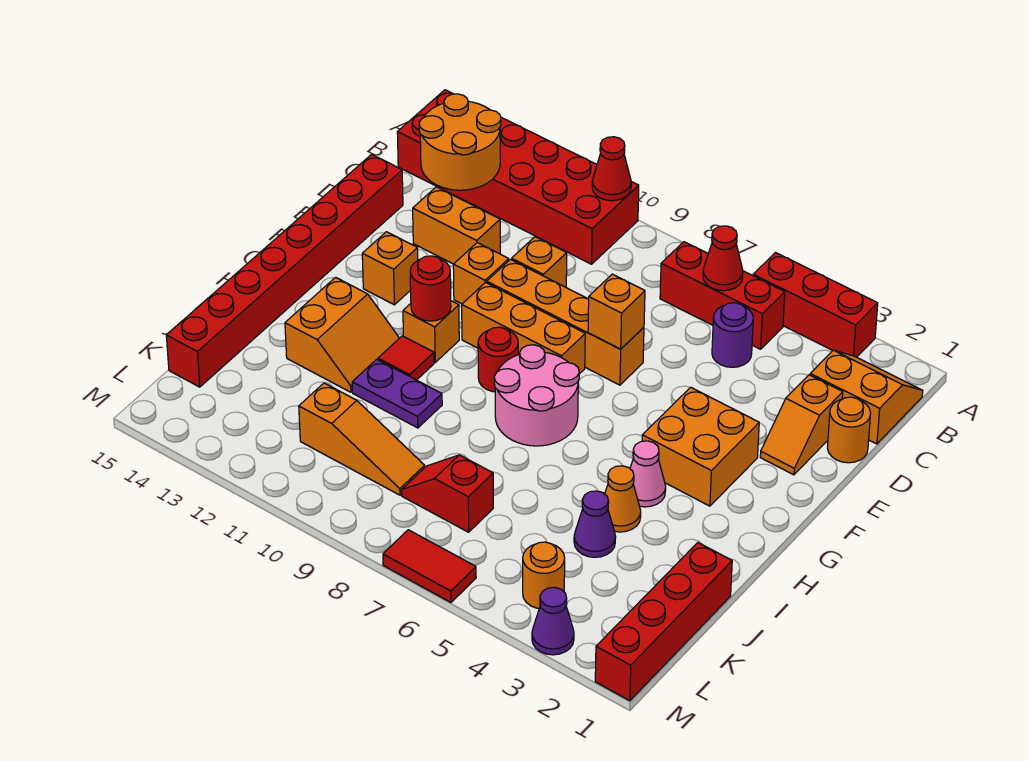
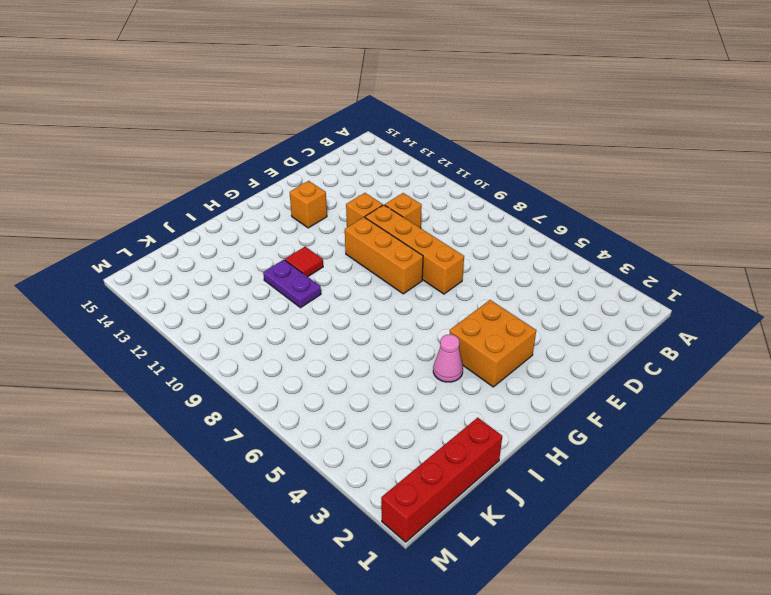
none -> red 1x3 brick [753,253,878,357]
none -> red 2x6 brick [397,90,639,264]
none -> orange 2x2 slope [810,350,923,444]
none -> red 1x3 brick [660,242,785,349]

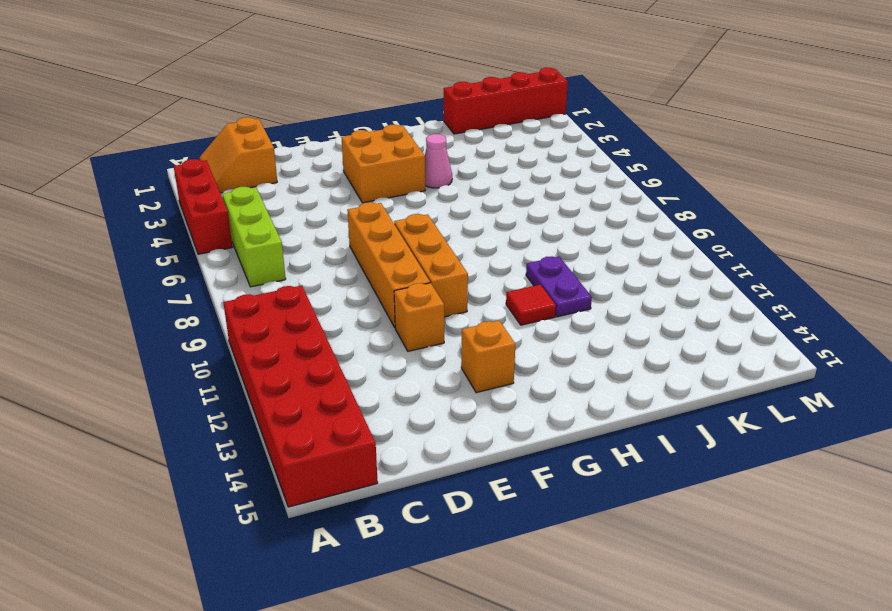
lime 1x3 brick [222,187,286,287] -> red 1x3 brick [660,242,785,349]
none -> purple 1x1 round brick [712,303,753,367]
none -> orange 1x1 round brick [828,397,871,463]
none -> orange 1x2 slope [760,375,843,475]
none -> orange 1x1 brick [512,237,567,287]

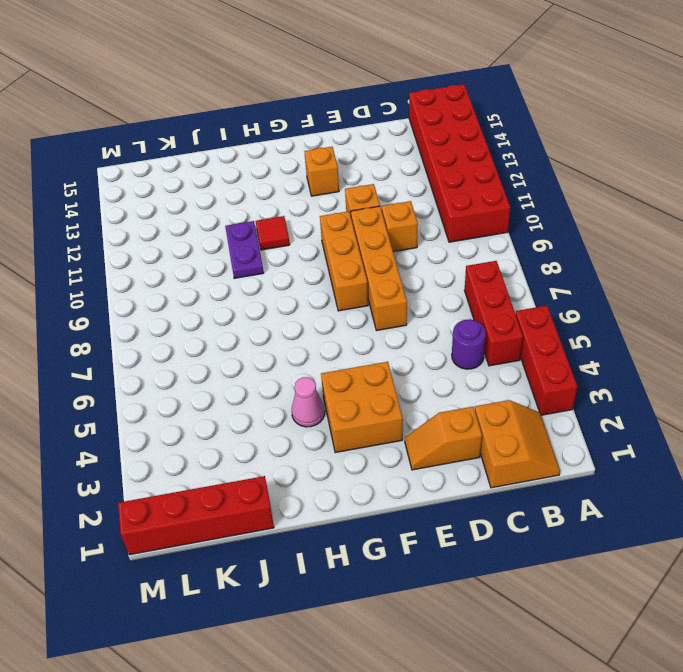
none -> orange 1x1 round brick [828,397,871,463]
none -> orange 1x2 brick [413,187,500,264]
none -> red 1x8 brick [166,154,403,387]
none -> pink 2x2 round brick [494,345,579,446]

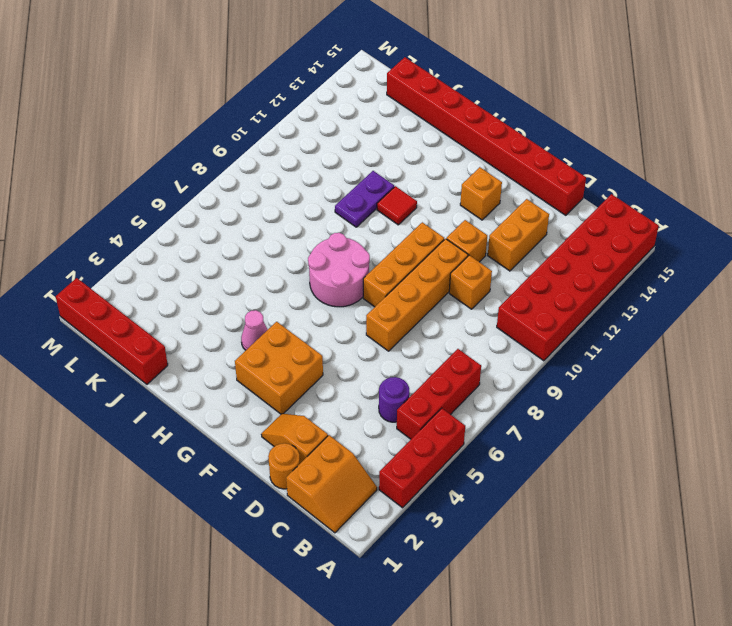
none -> red 1x1 round brick [478,327,518,392]
none -> orange 1x1 brick [403,301,459,362]
none -> orange 2x2 slope [285,277,399,392]
none -> orange 1x1 cone [605,466,641,532]

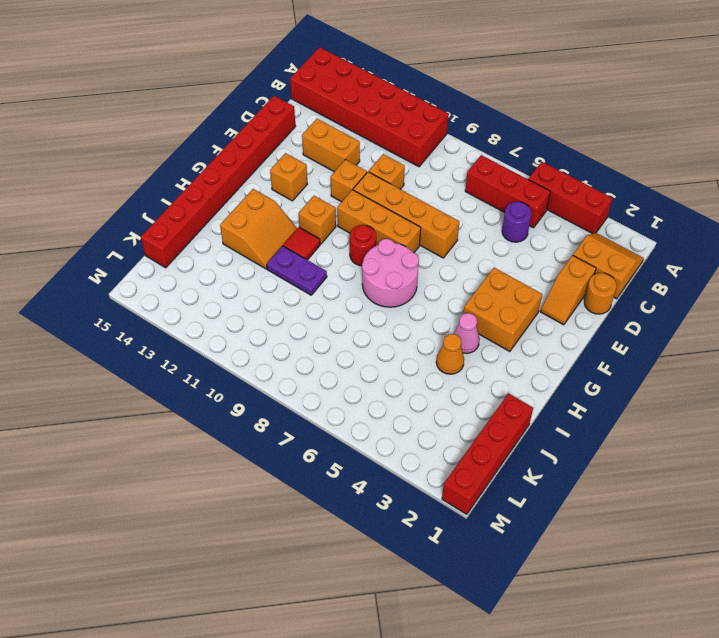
none -> purple 1x1 cone [574,491,616,557]
none -> red 1x2 slope [401,455,493,532]
none -> orange 1x3 slope [299,383,425,495]
none -> orange 1x1 round brick [523,542,565,609]

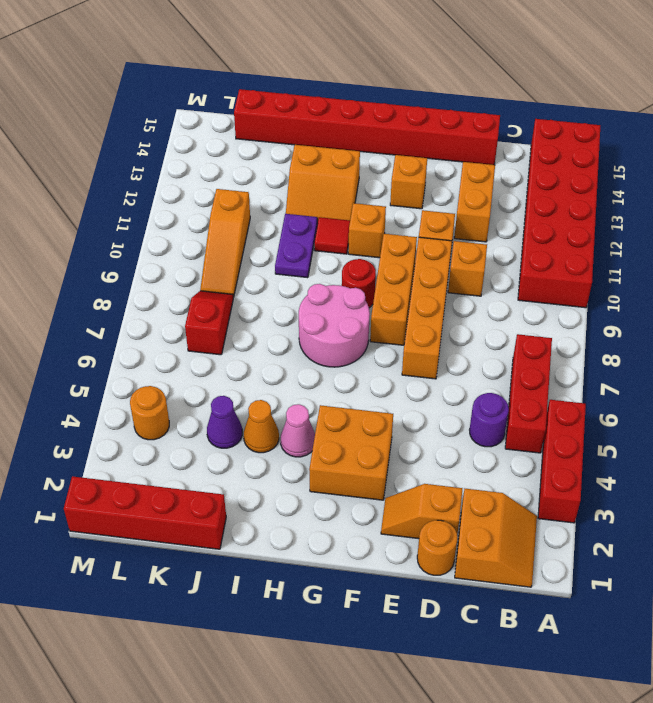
none -> purple 1x1 cone [532,587,574,655]
none -> red 1x2 tile [383,530,476,602]
none -> red 1x1 cone [592,137,631,201]
none -> red 1x1 cone [703,226,743,291]

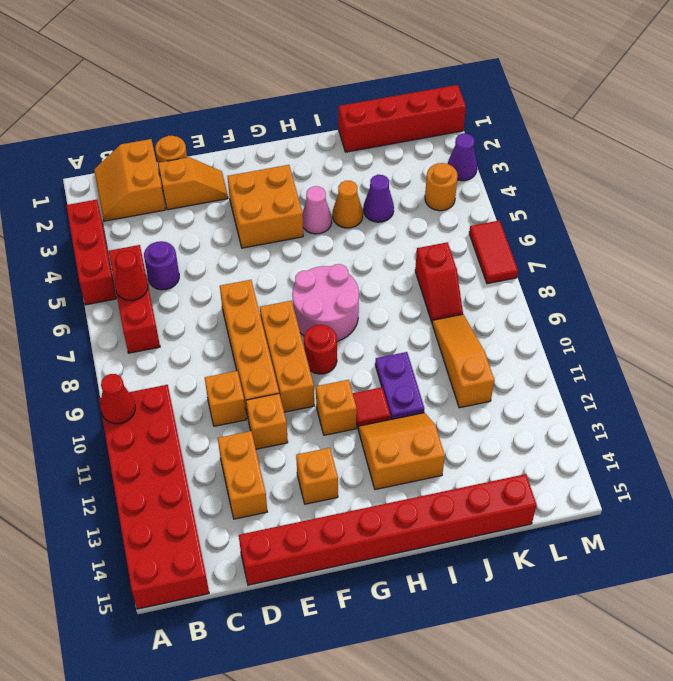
none -> orange 2x2 round brick [419,94,501,190]
none -> orange 1x1 brick [588,274,645,349]
none -> red 1x1 round brick [410,256,451,321]

